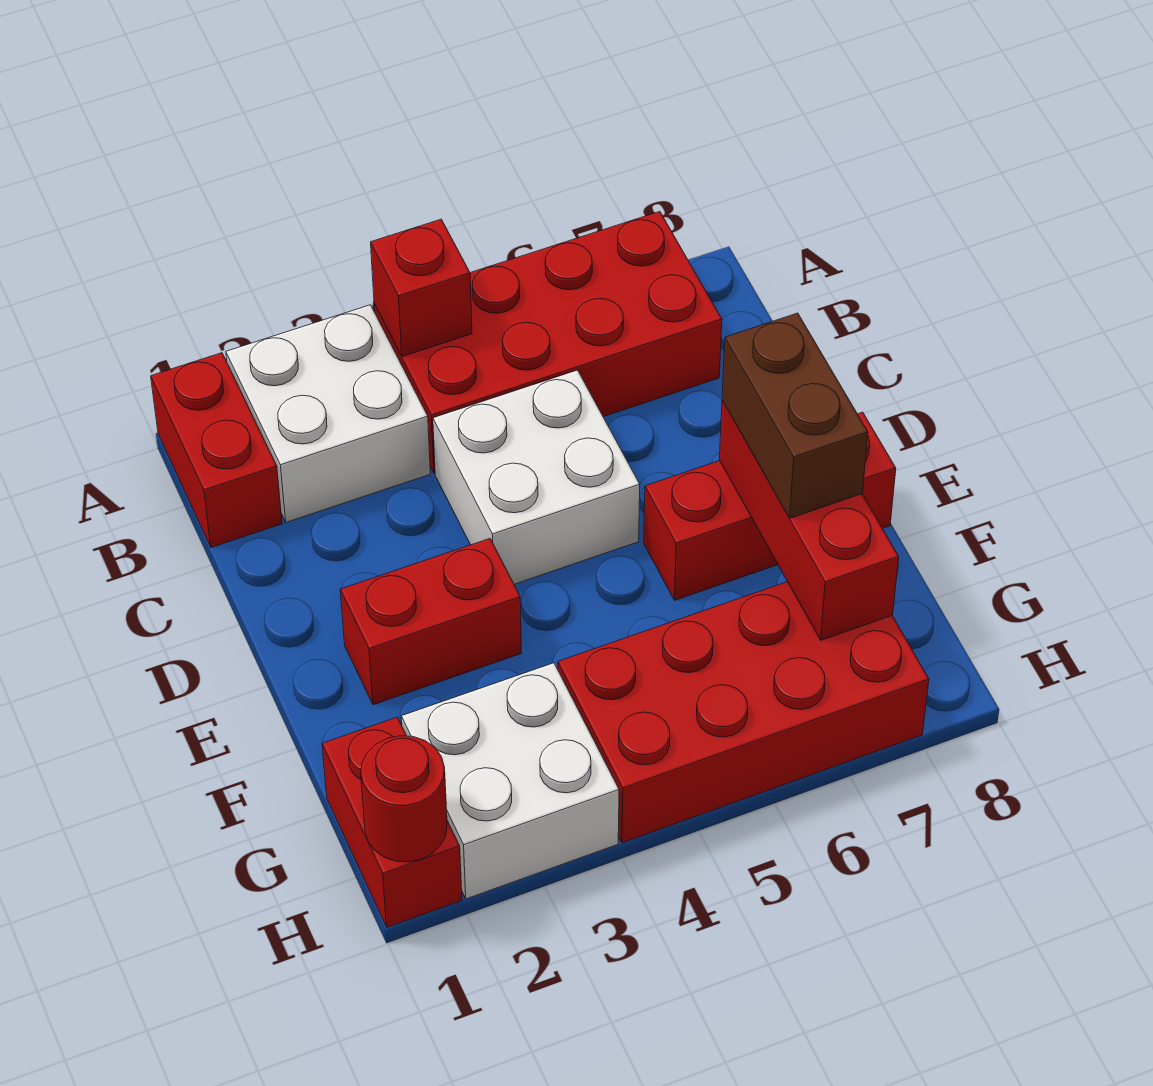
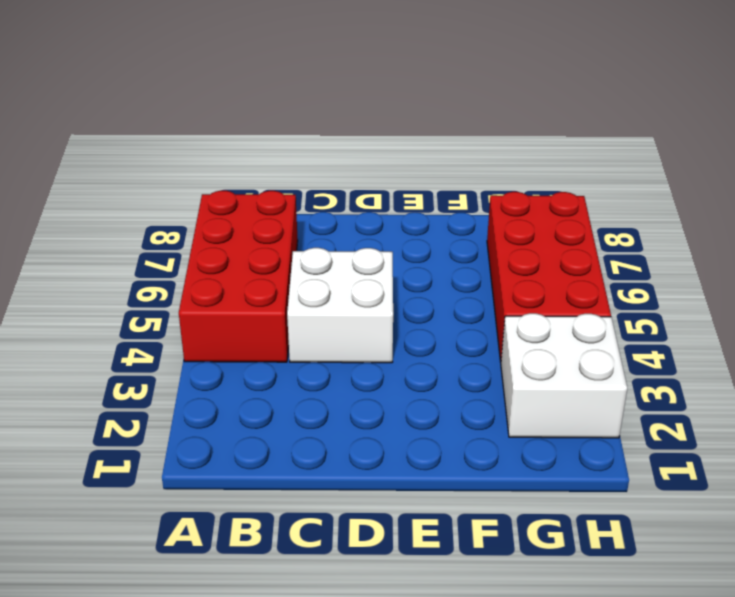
none -> red 1x2 brick [151,353,282,548]
none -> white 2x2 brick [226,305,430,522]
none -> red 1x2 brick [340,539,521,705]

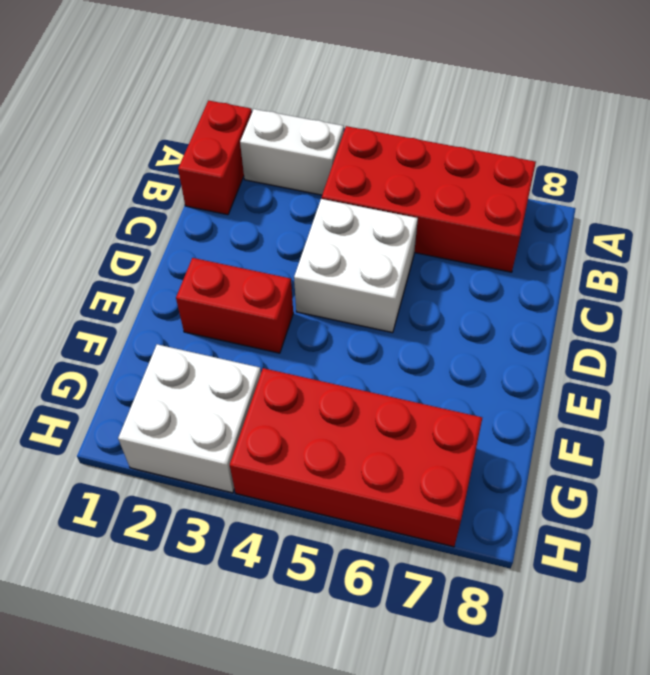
white 1x2 brick [240,109,344,195] -> white 2x2 brick [226,305,430,522]
none -> red 1x3 brick [644,412,896,600]
none -> red 1x2 brick [322,717,462,927]
none -> red 1x1 brick [371,219,472,357]

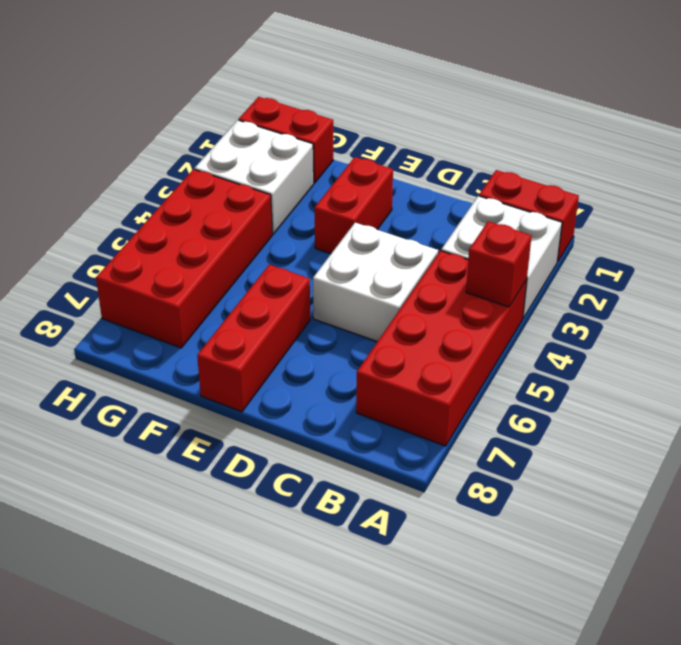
none -> red 1x3 brick [719,400,899,640]
none -> red 1x1 round brick [361,736,447,862]
none -> brown 1x2 brick [722,313,868,518]

